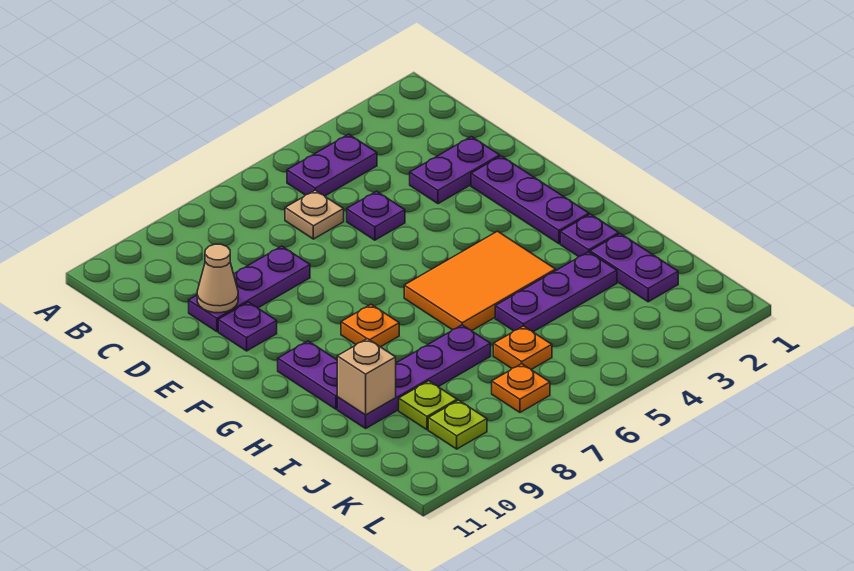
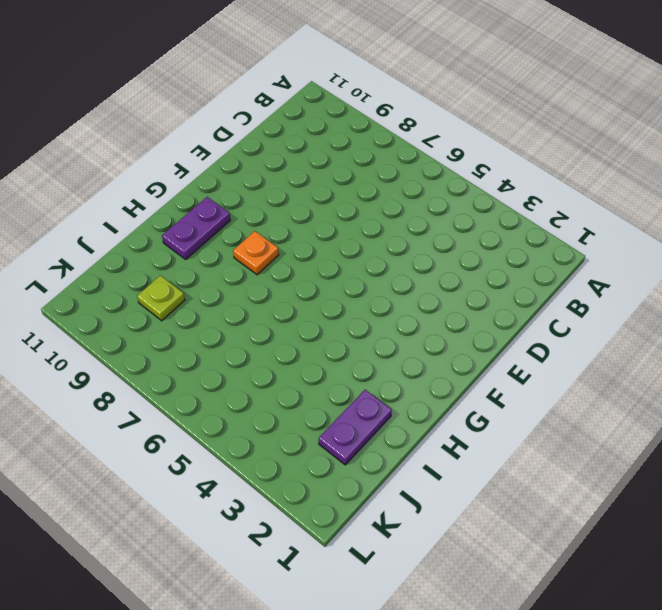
none -> purple 1x2 plate [287,134,377,196]
none -> tan 1x1 plate [285,190,344,239]
none -> purple 1x2 plate [410,137,500,204]

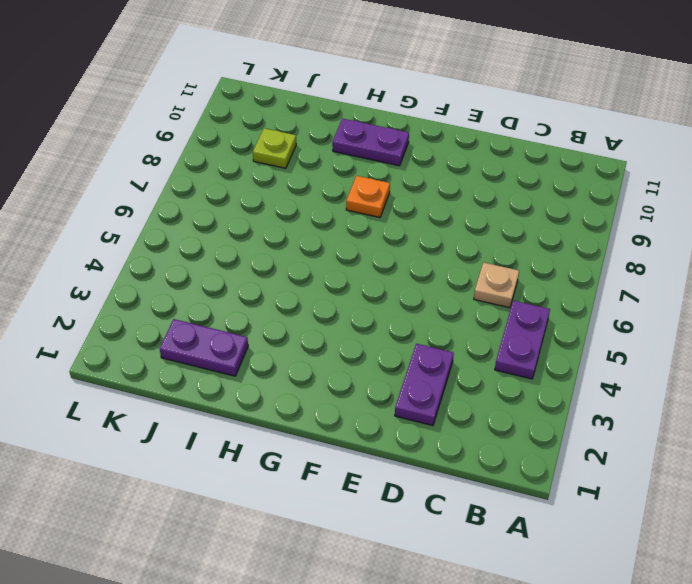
none -> purple 1x1 plate [347,191,405,240]
none -> purple 1x3 plate [189,246,310,332]
none -> purple 1x3 plate [471,156,589,244]

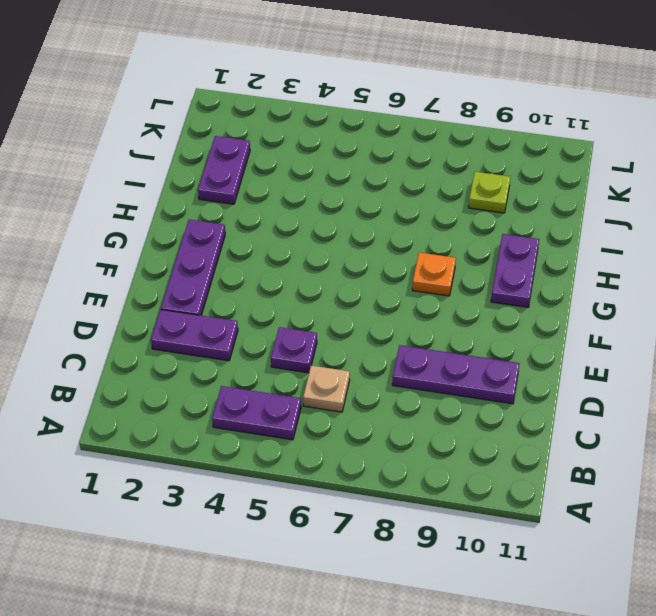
none -> purple 1x1 plate [218,302,277,351]
none -> orange 2x3 tile [404,231,556,331]
none -> purple 1x1 plate [560,214,619,257]

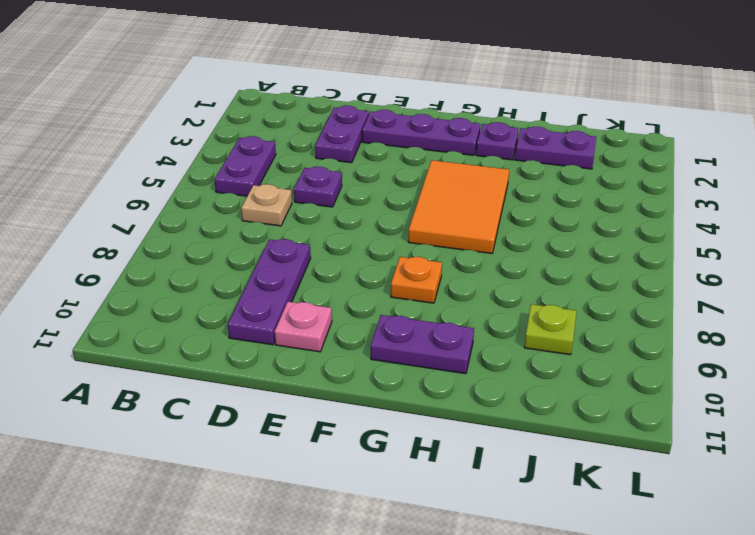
pink 1x1 plate [275,302,332,352] -> purple 1x1 plate [218,302,277,351]
none -> purple 1x3 plate [495,252,617,332]
none -> purple 1x4 plate [337,325,491,428]
none -> orange 1x1 plate [493,326,552,369]

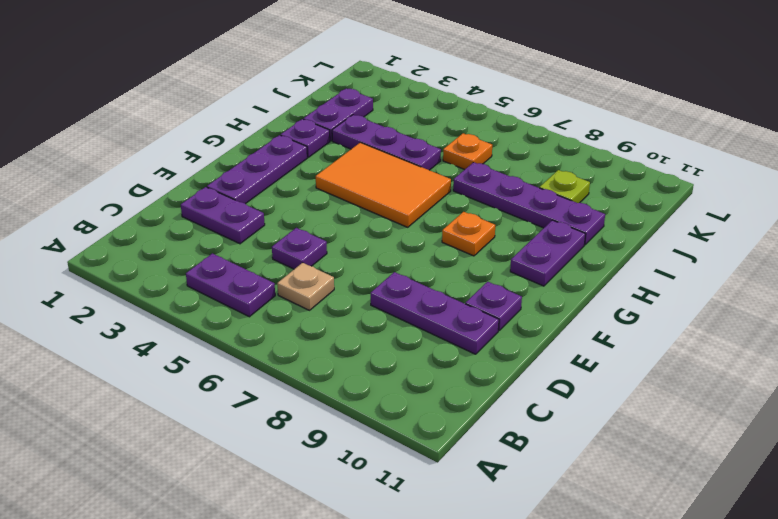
none -> orange 1x1 plate [492,364,550,412]
none -> lime 1x1 plate [428,400,487,449]
none -> tan 1x1 cone [197,244,238,313]

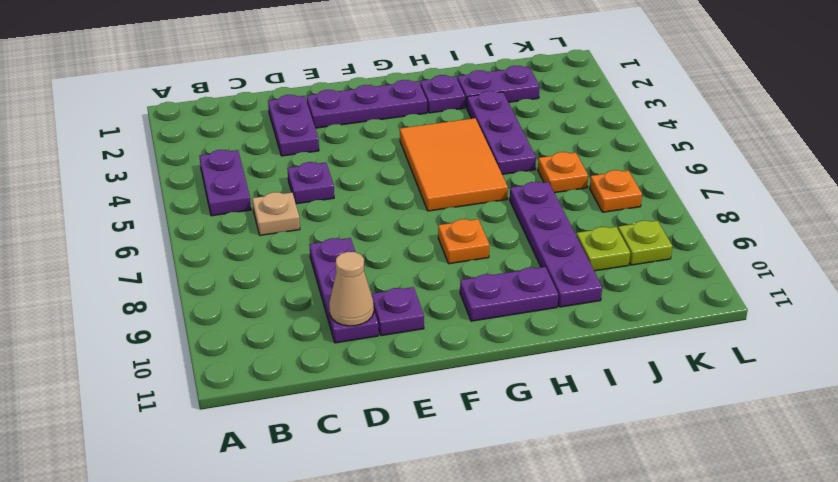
none -> tan 1x1 brick [337,339,396,415]

